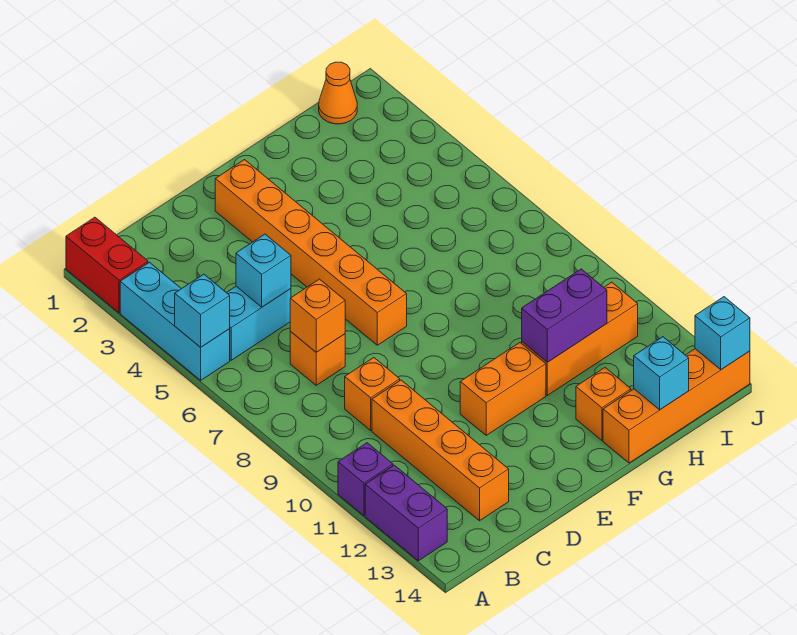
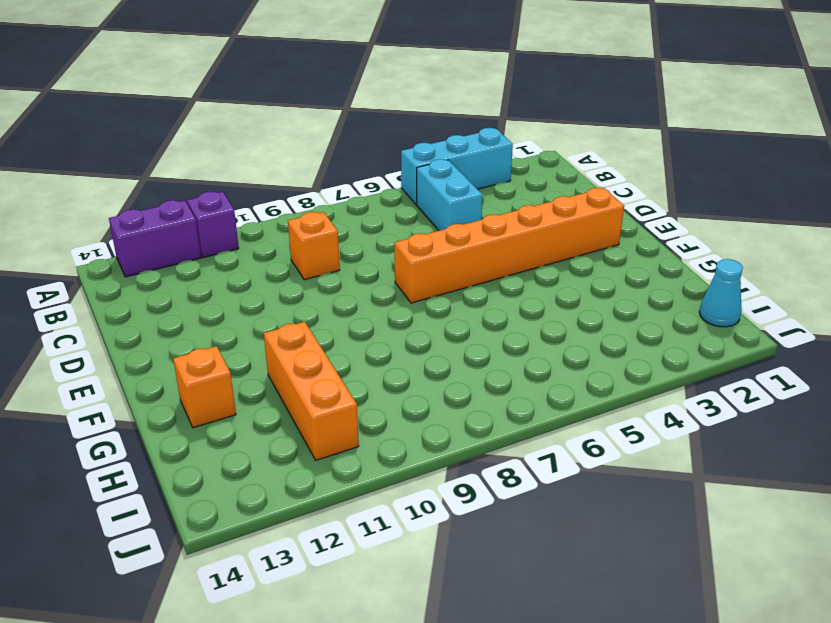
cyan 1x1 cone [699,259,743,327] -> orange 1x1 cone [319,62,357,124]
none -> red 1x2 brick [66,217,148,313]
none -> orange 1x1 brick [290,332,345,385]
none -> orange 1x4 brick [372,380,509,521]

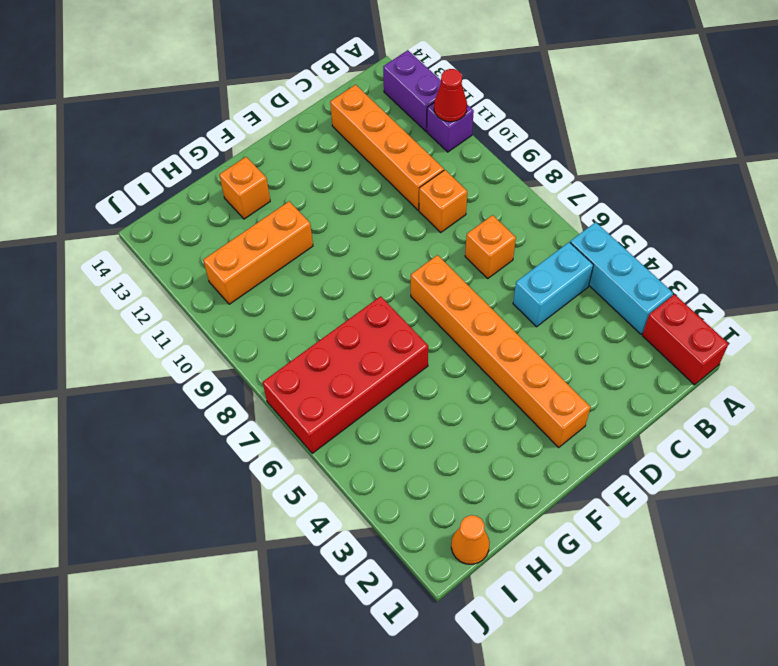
red 1x1 cone [434,69,467,122] -> none
red 2x4 brick [263,296,428,453] -> none
none -> orange 1x2 brick [460,343,546,435]
none -> orange 1x4 brick [603,349,750,463]
none -> cyan 1x1 brick [175,274,230,347]

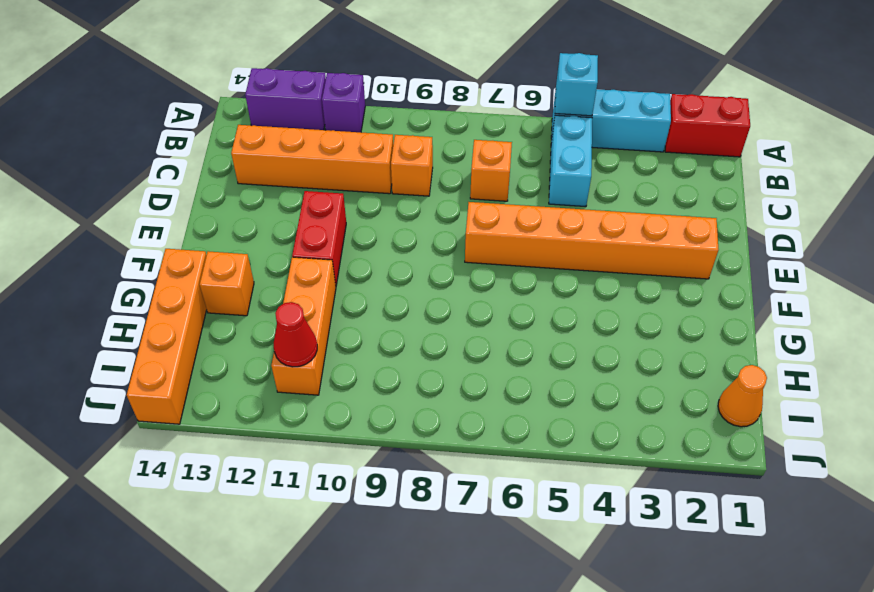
red 1x2 brick [292,191,346,285] -> orange 1x2 brick [460,343,546,435]
red 1x1 cone [274,302,317,367] -> none
none -> cyan 1x1 brick [236,234,291,307]
none -> orange 1x1 brick [290,279,345,352]
none -> purple 1x2 brick [522,269,607,362]

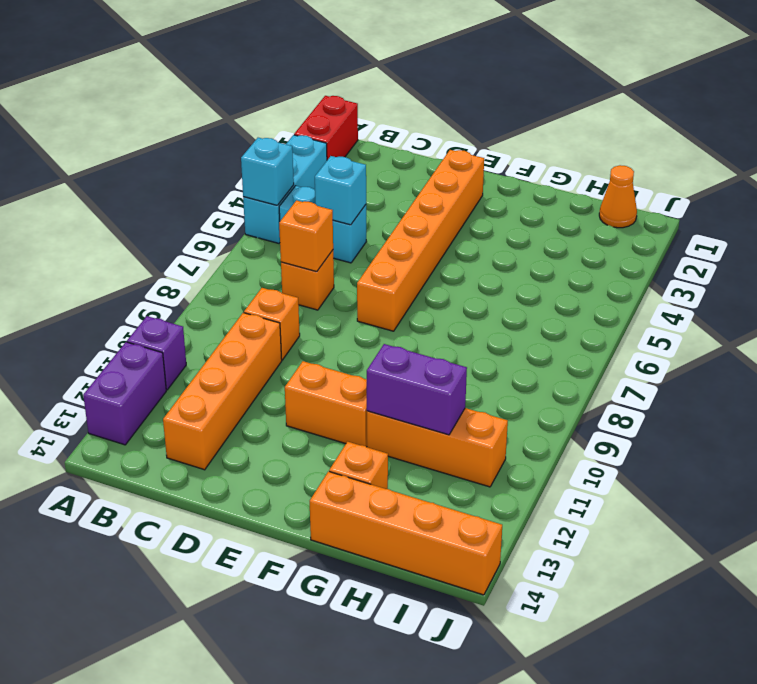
none -> cyan 1x1 brick [634,337,689,410]
none -> cyan 1x1 brick [695,297,750,370]

